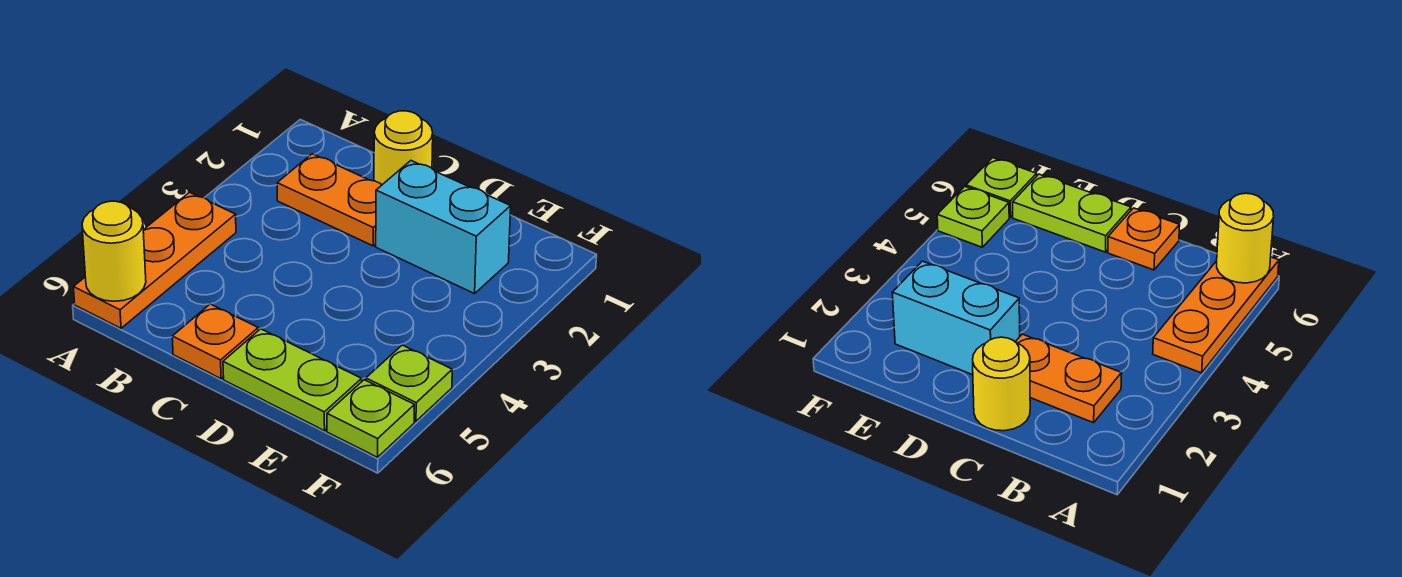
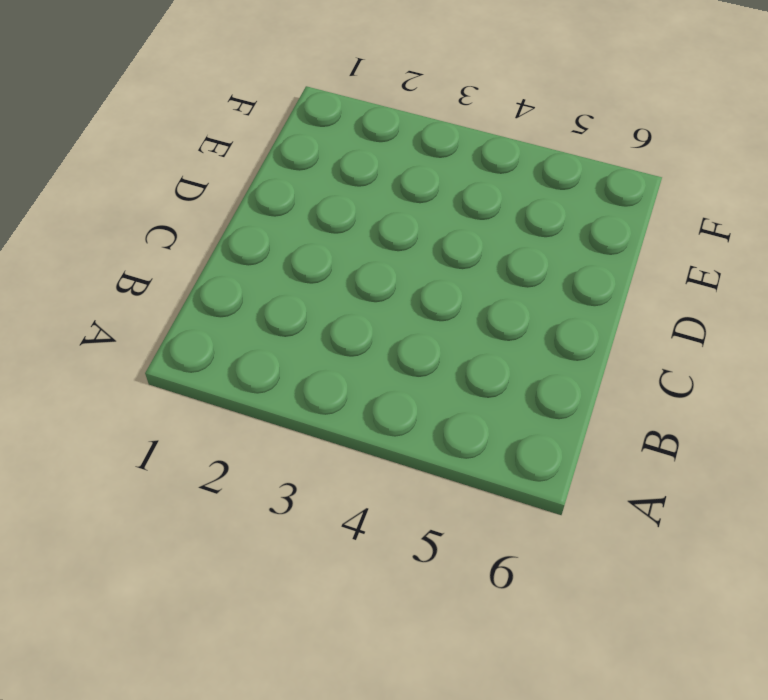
none -> orange 1x3 plate [74,192,236,328]
none -> orange 1x2 plate [277,154,381,246]

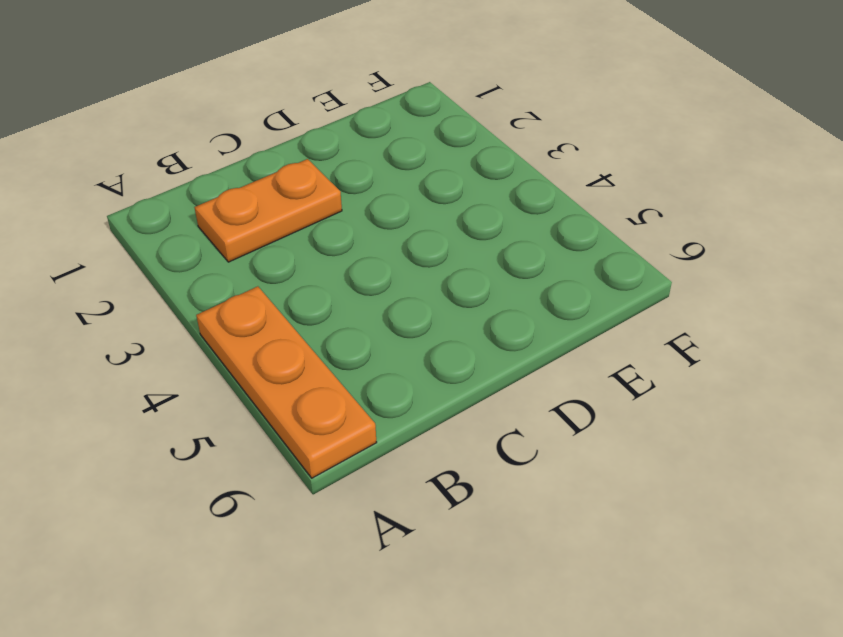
none -> yellow 1x1 round brick [374,111,433,185]
none -> orange 1x1 plate [172,304,258,379]

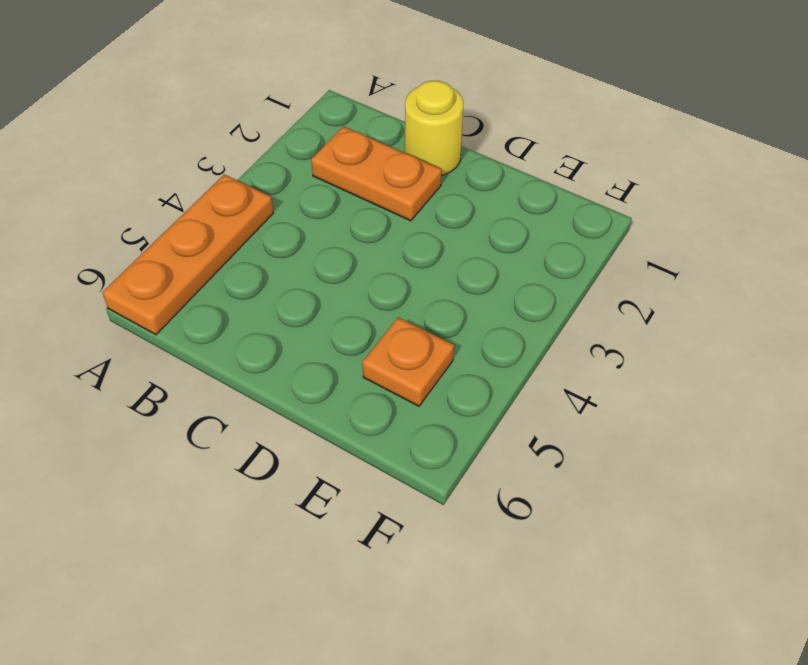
orange 1x1 plate [362,317,454,406] -> orange 1x1 plate moved to [172,304,258,379]
none -> cyan 1x2 brick [376,161,511,294]
none -> lime 1x2 plate [223,329,362,431]

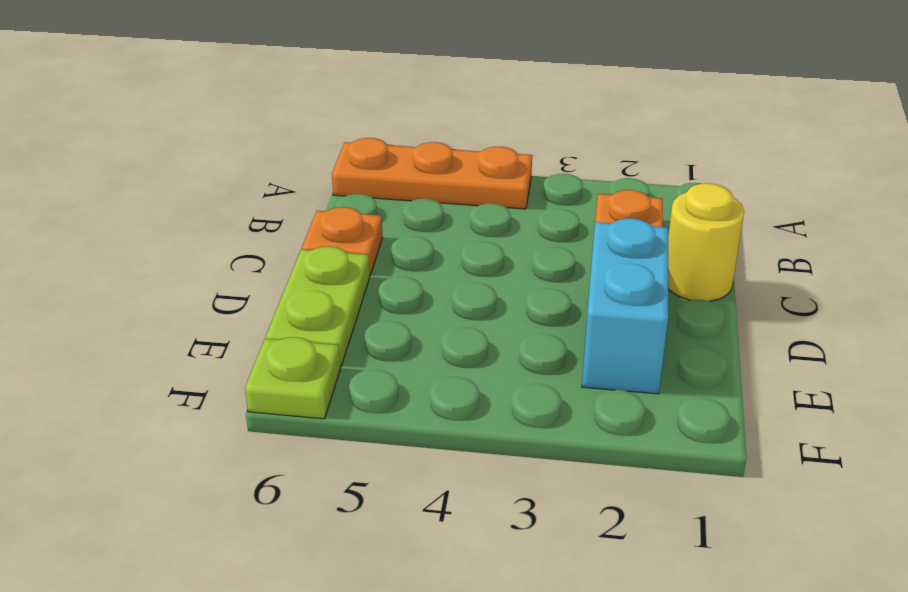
none -> lime 1x1 plate [366,345,452,421]
none -> yellow 1x1 round brick [82,201,146,301]

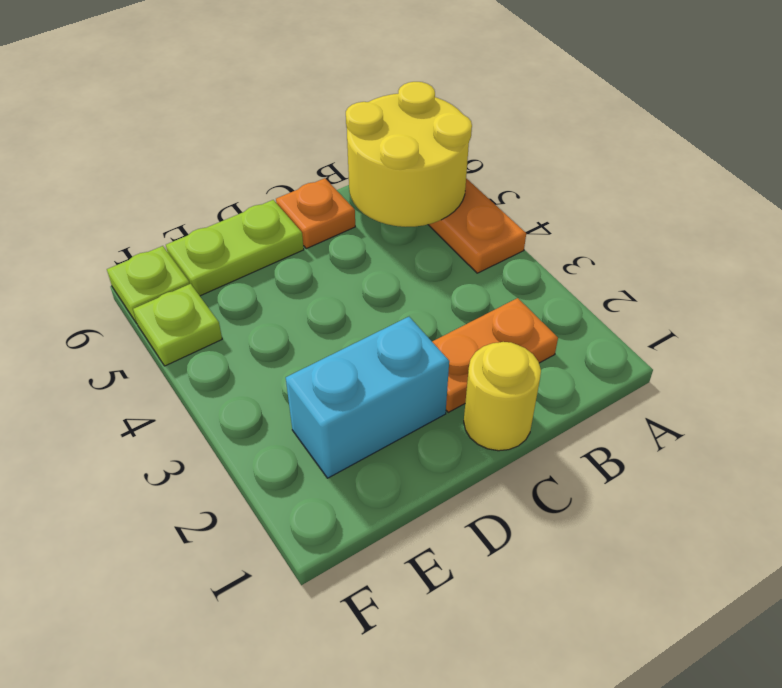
yellow 2x2 round brick [346,82,472,227] -> yellow 1x1 round brick [82,201,146,301]

